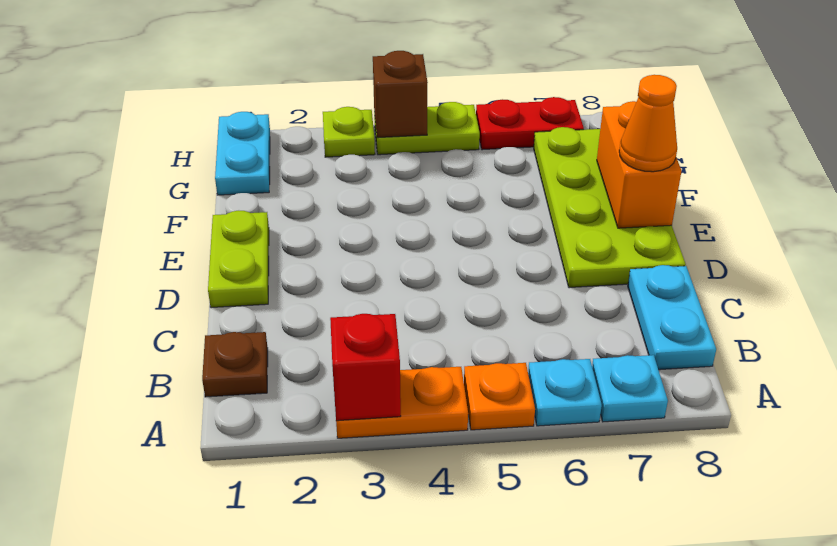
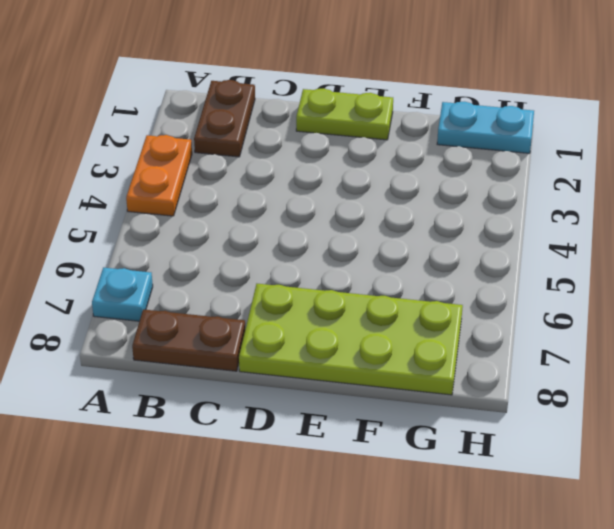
brown 1x2 plate [194,80,255,157] -> brown 1x1 plate [202,332,268,397]
brown 1x2 plate [132,309,245,371] -> cyan 1x2 plate [628,265,716,370]
none -> orange 1x1 plate [464,363,535,430]
none -> cyan 1x1 plate [528,359,602,426]
none -> lime 1x1 plate [323,107,375,157]

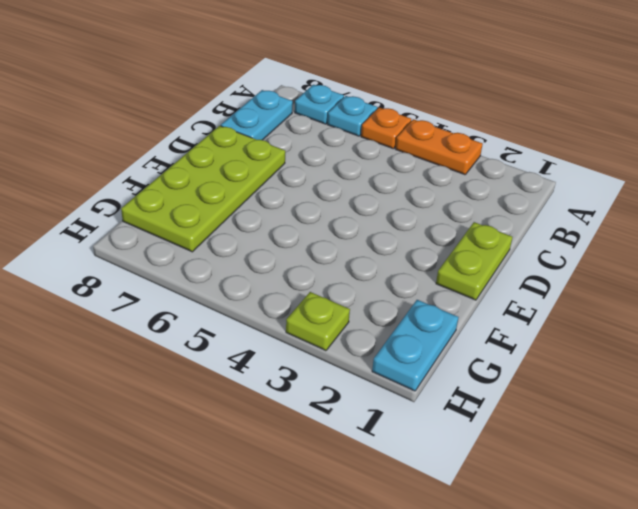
none -> brown 1x1 plate [202,332,268,397]
none -> lime 1x2 plate [374,102,480,155]
none -> red 1x2 plate [476,97,584,150]

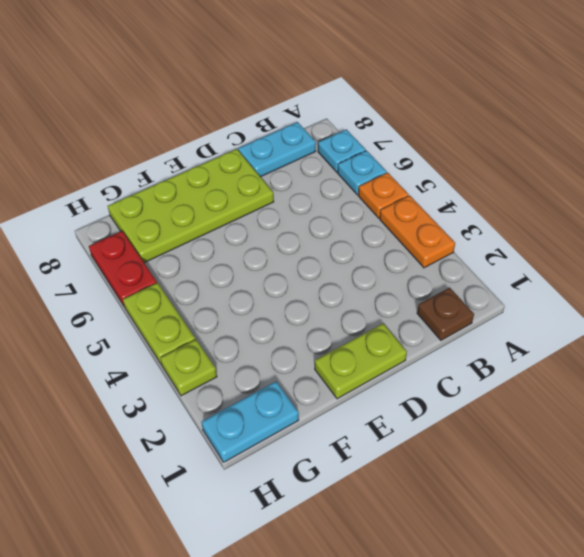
none -> red 1x1 brick [330,314,401,421]
none -> orange 1x2 brick [597,101,681,228]
none -> brown 1x1 brick [373,51,428,138]

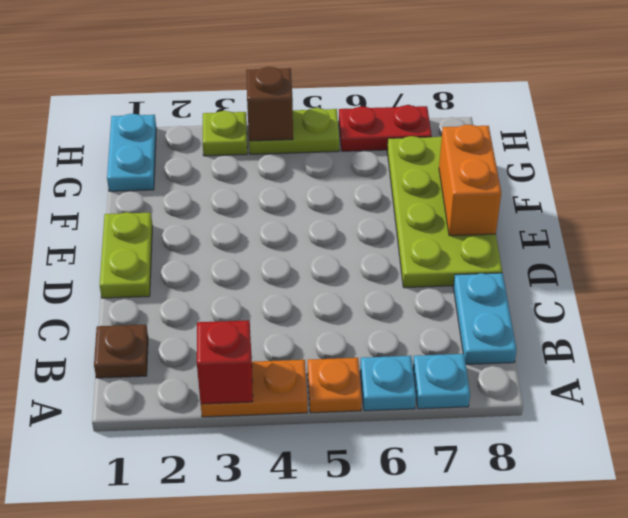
none -> orange 1x1 cone [619,75,677,172]

